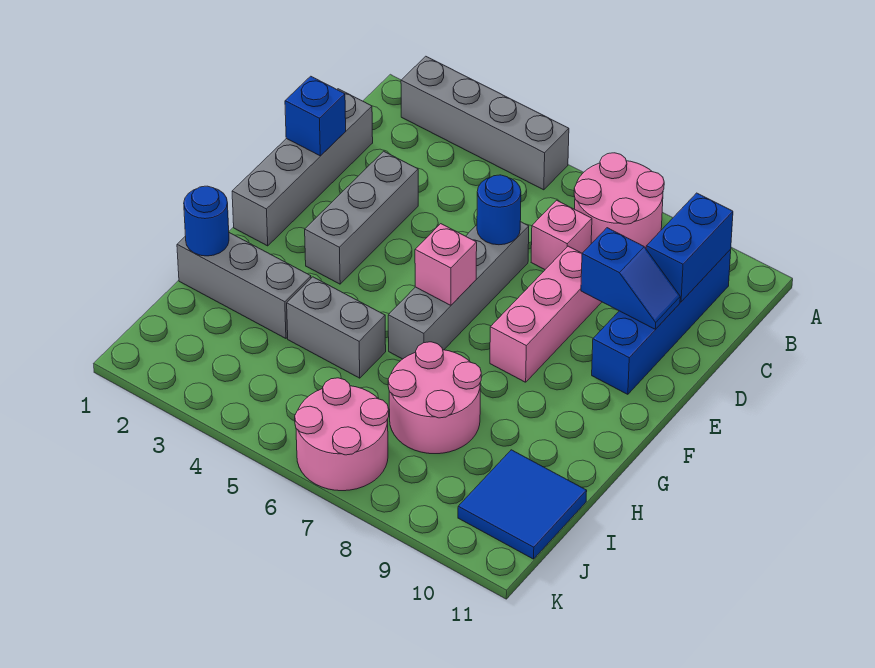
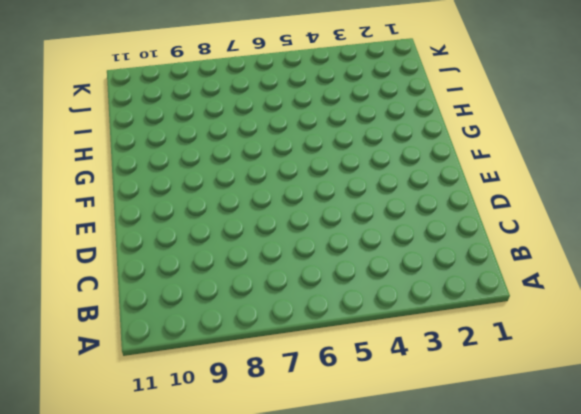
none -> grey 1x4 brick [401,56,569,190]
none -> pink 2x2 round brick [574,153,664,248]
none -> blue 1x4 brick [592,249,731,394]

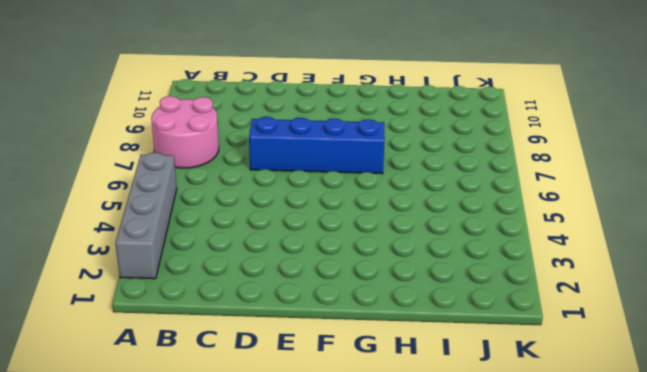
blue 1x4 brick [249,117,385,174] -> blue 1x4 brick moved to [592,249,731,394]
none -> grey 1x4 brick [232,89,373,246]
none -> pink 1x1 brick [531,200,592,269]
none -> grey 1x3 brick [305,151,418,284]

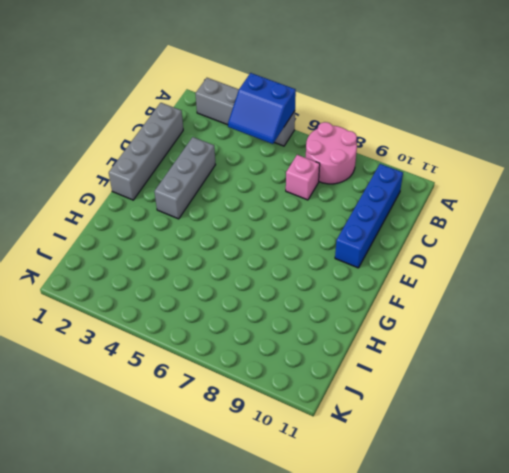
blue 2x2 slope [228,73,296,144] -> none
none -> grey 1x4 brick [388,222,529,359]
none -> pink 1x3 brick [490,246,602,382]
none -> grey 1x3 brick [177,233,311,338]

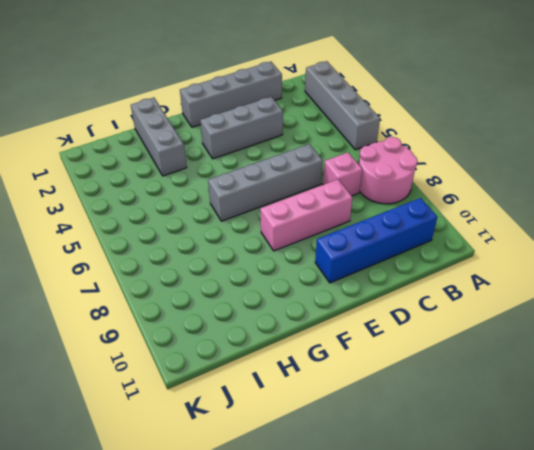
none -> grey 1x2 brick [287,277,386,378]
none -> pink 2x2 round brick [388,342,481,454]
none -> blue 2x2 tile [458,450,587,559]

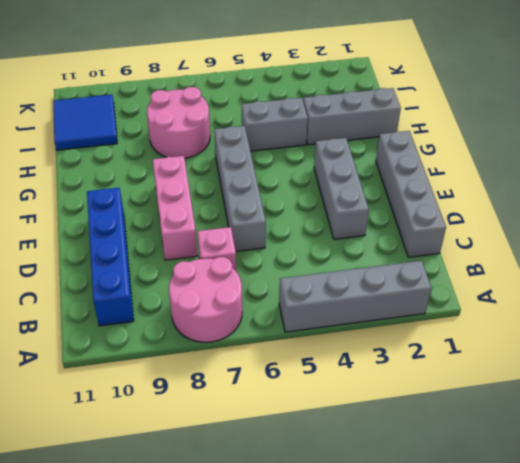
none -> pink 2x2 round brick [295,378,389,491]
none -> blue 1x2 brick [646,193,733,302]
none -> blue 1x1 brick [285,76,346,156]

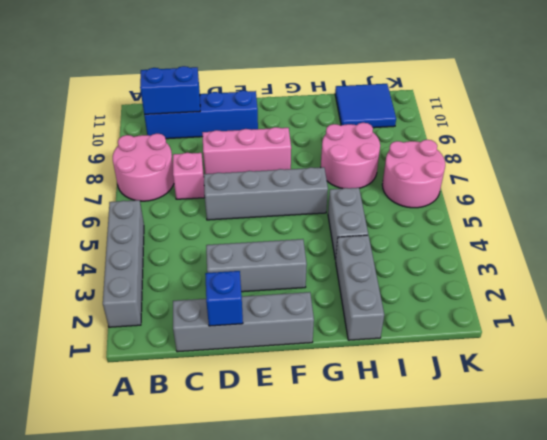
none -> blue 1x1 round brick [477,175,521,245]
none -> blue 1x2 slope [581,228,680,329]
none -> pink 1x1 brick [415,224,477,305]

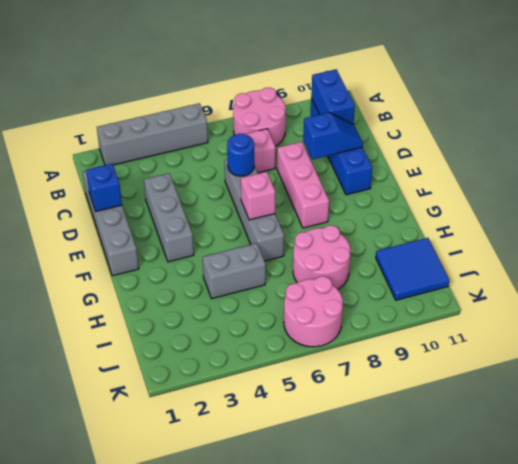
none -> grey 1x3 brick [177,233,311,338]
none -> blue 1x1 round brick [184,186,229,256]

